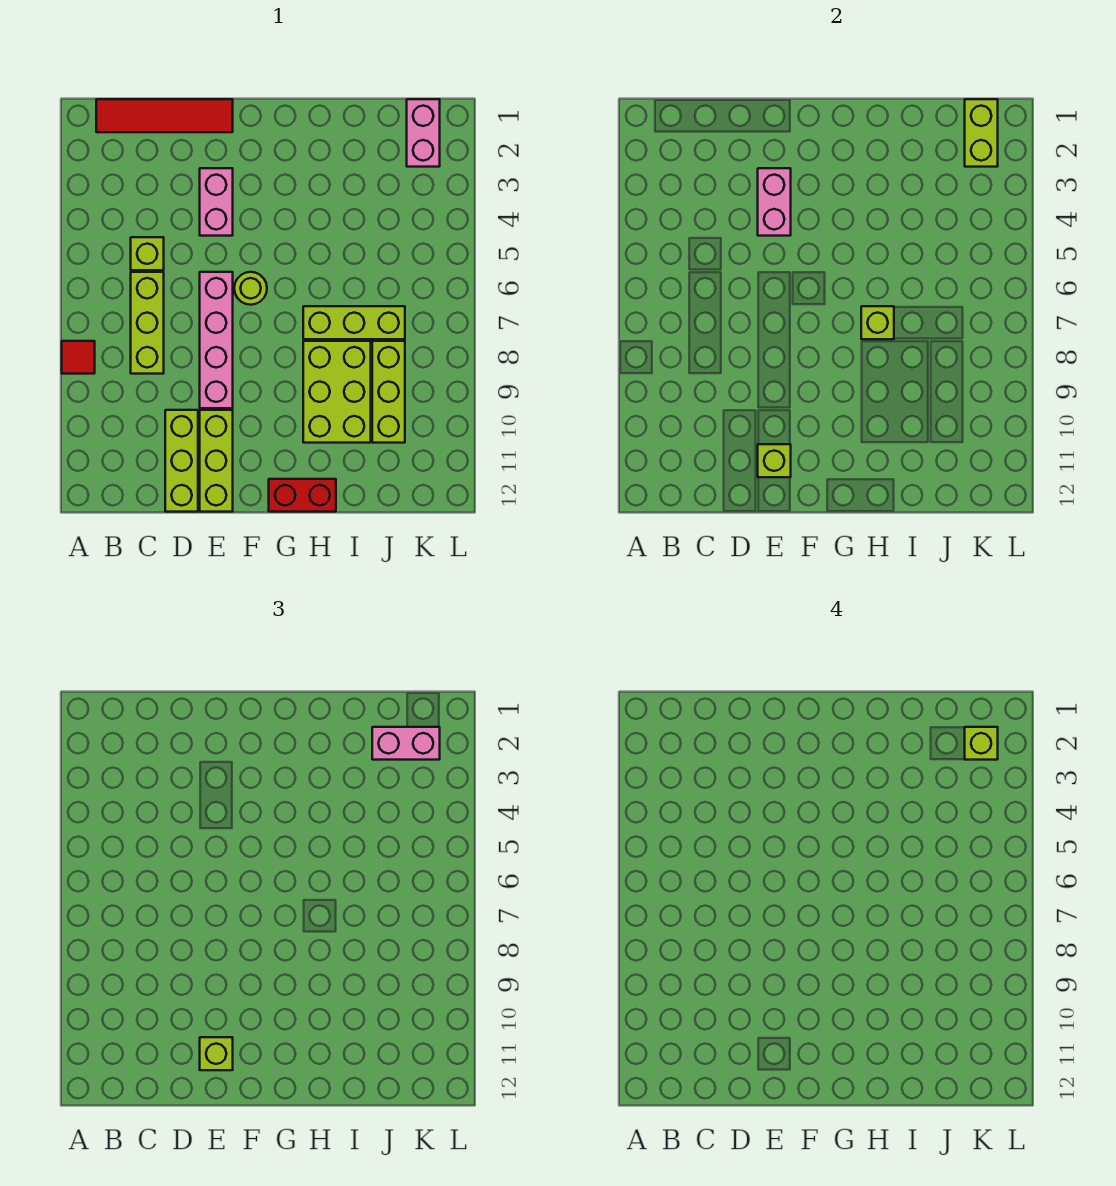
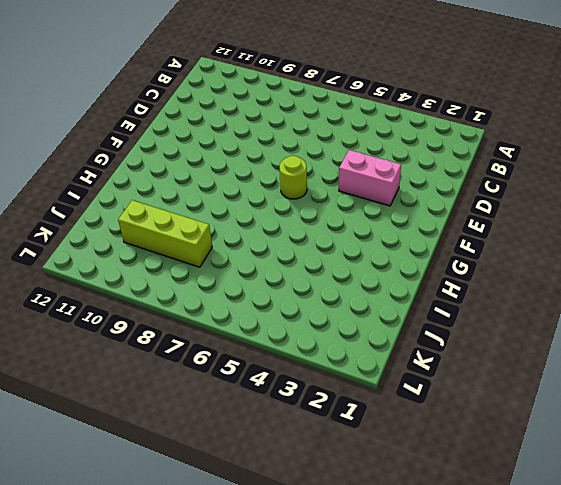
none -> red 1x1 tile [62,341,95,374]
none -> red 1x4 tile [96,99,233,132]
none -> lime 1x1 brick [131,237,164,270]

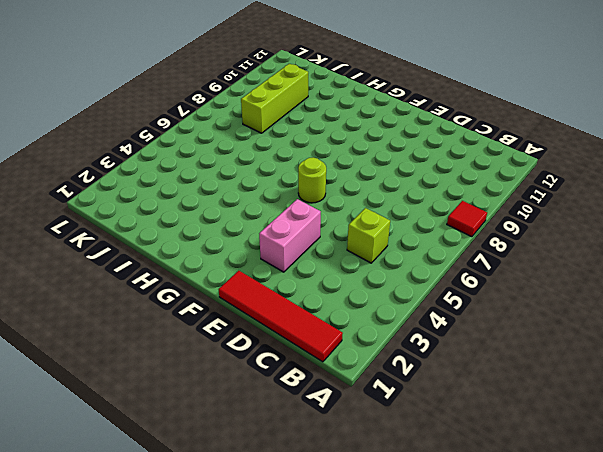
none -> lime 1x3 brick [131,272,164,374]
none -> lime 1x3 brick [165,410,198,512]
none -> pink 1x4 brick [200,272,233,408]

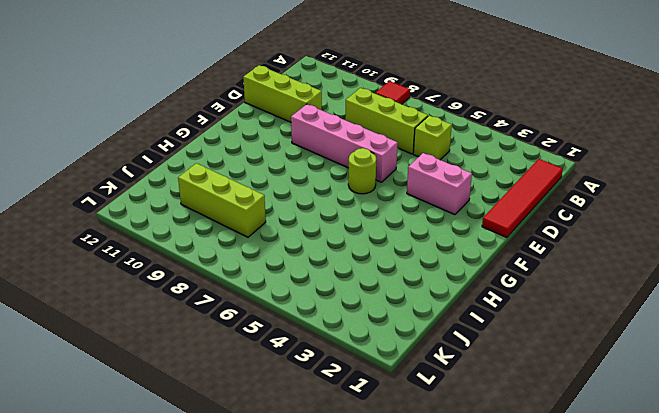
none -> lime 1x3 brick [200,410,233,512]
none -> red 1x2 brick [269,479,336,512]
none -> lime 1x3 brick [303,306,405,339]

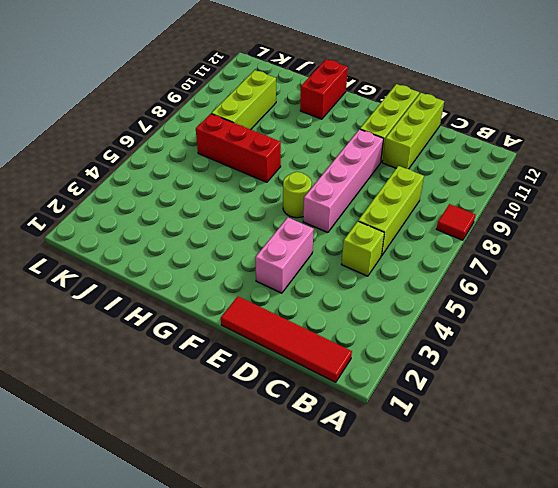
red 1x3 brick [196,114,281,182] -> lime 1x3 brick [303,306,405,339]
red 1x2 brick [300,59,348,119] -> red 1x2 brick turned to [269,479,336,512]
none -> lime 2x3 brick [303,341,371,443]
none -> pink 1x2 brick [407,99,440,167]
none -> pink 1x2 brick [758,168,791,236]

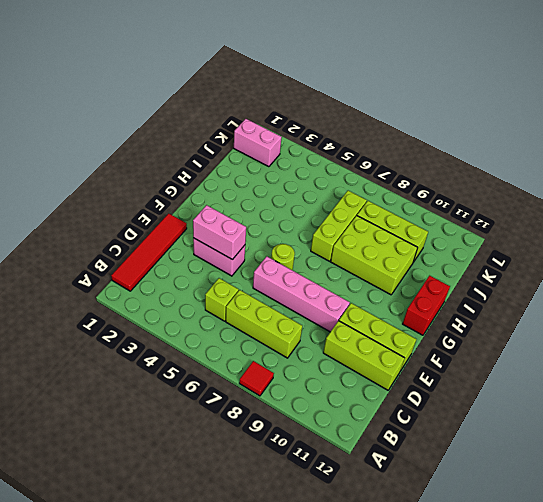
none -> lime 1x1 brick [758,444,791,477]
none -> lime 1x1 brick [861,306,894,339]
none -> lime 1x2 brick [965,99,998,167]

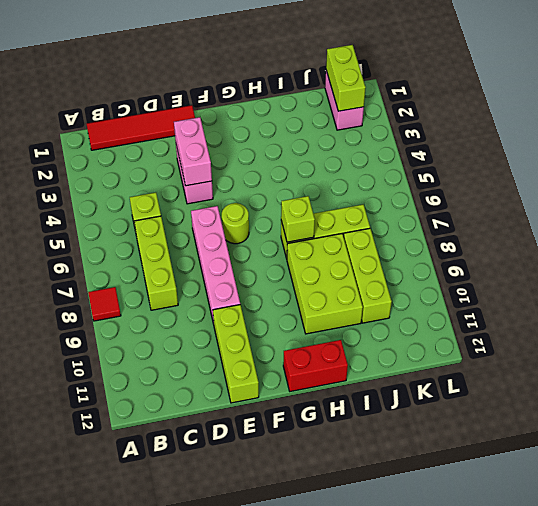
none -> lime 1x3 brick [165,410,198,512]
none -> lime 1x1 brick [758,444,791,477]
none -> lime 1x1 brick [200,1037,233,1070]

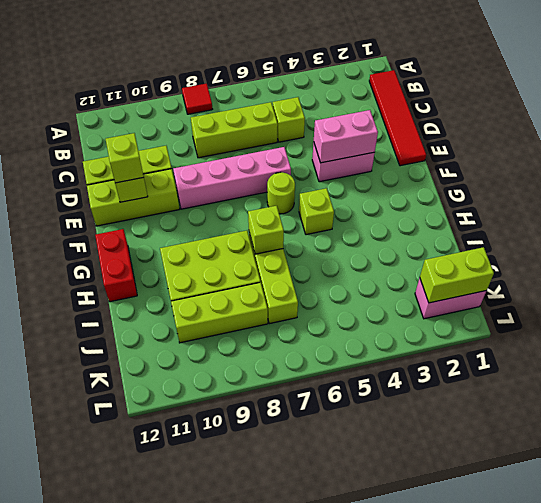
lime 1x1 brick [299,188,334,235] -> lime 1x1 brick moved to [965,727,998,760]
none -> pink 1x2 brick [372,727,440,760]

